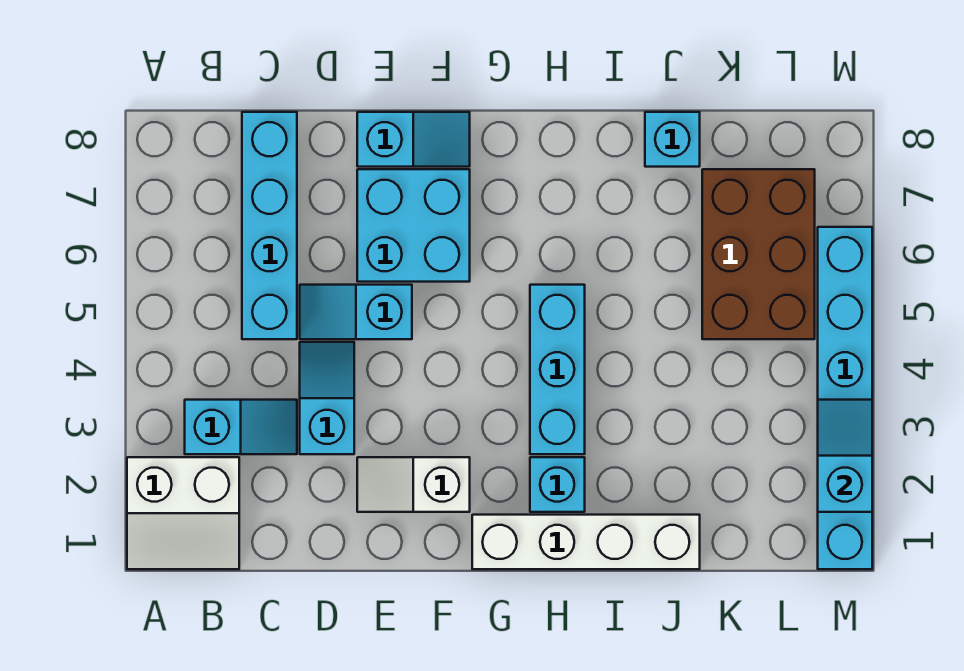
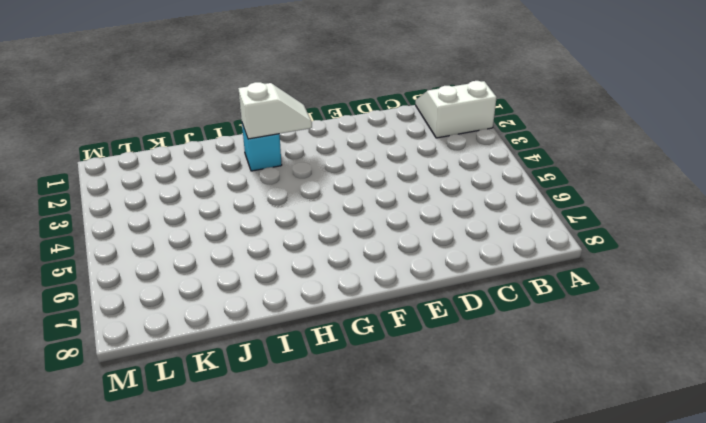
white 1x2 slope [238,82,312,139] -> white 1x2 slope moved to [357,457,470,512]
none -> cyan 1x2 slope [185,400,297,454]
none -> cyan 1x4 brick [242,112,297,339]
none -> cyan 1x2 slope [300,342,354,454]

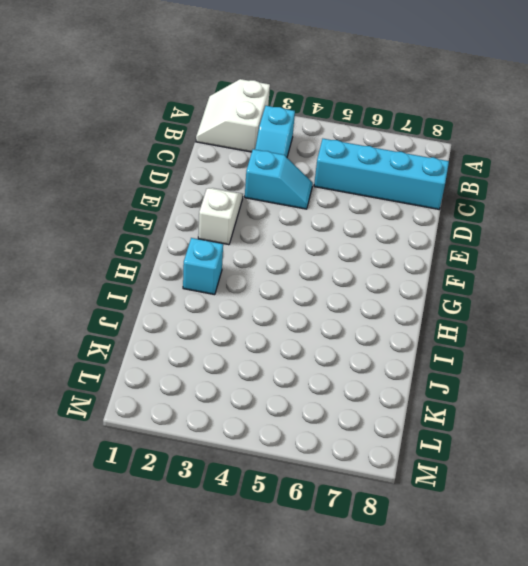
none -> cyan 1x2 slope [300,285,412,339]
none -> cyan 2x2 brick [357,169,470,282]
none -> cyan 1x2 slope [357,112,470,167]

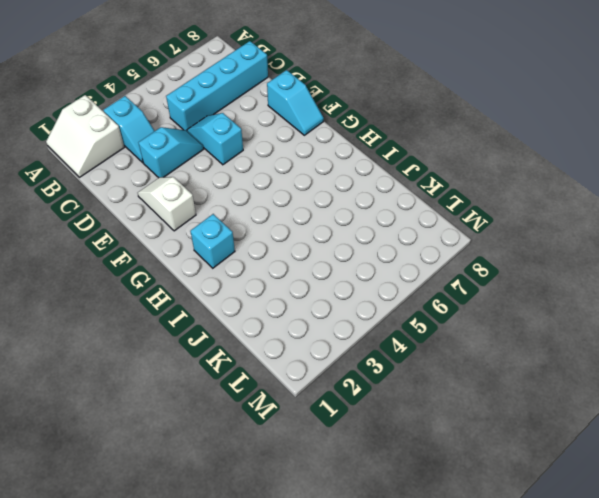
none -> cyan 2x2 brick [357,169,470,282]
none -> white 1x4 brick [472,515,700,569]
none -> cyan 1x3 brick [530,285,585,454]

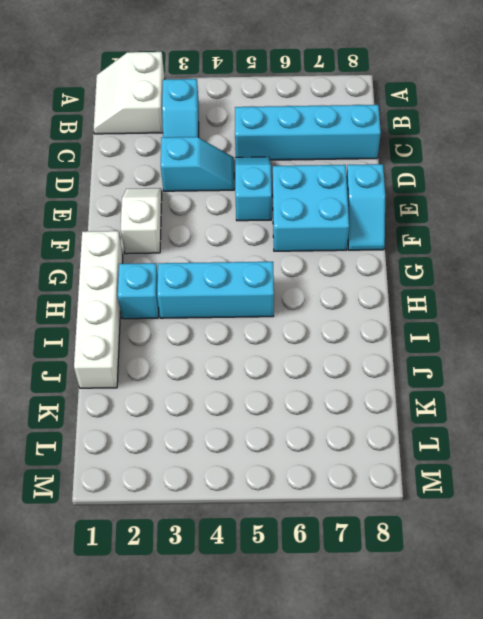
none -> cyan 1x1 brick [645,112,700,167]
none -> brown 2x3 brick [702,169,815,339]
none -> cyan 1x6 brick [818,227,872,569]

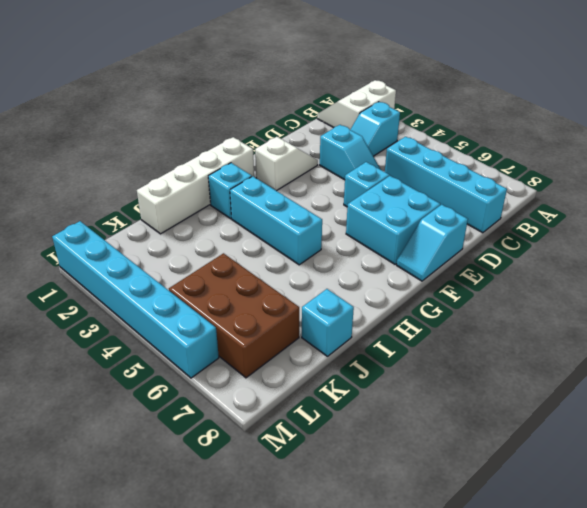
none -> cyan 1x2 slope [818,400,872,512]

